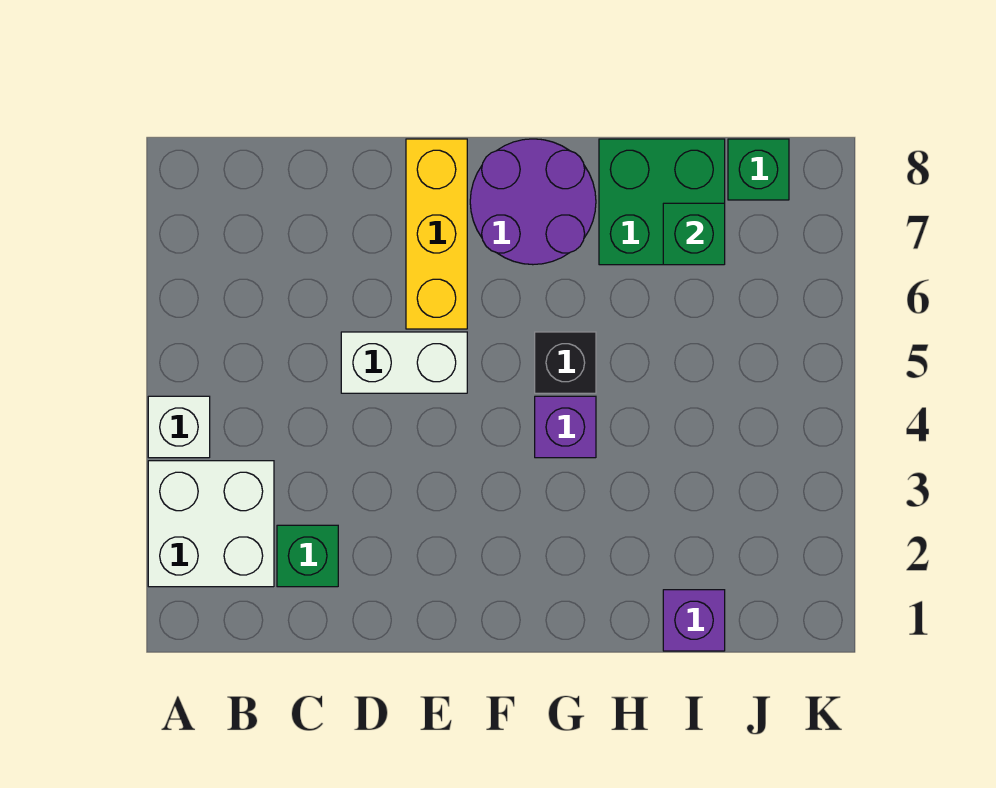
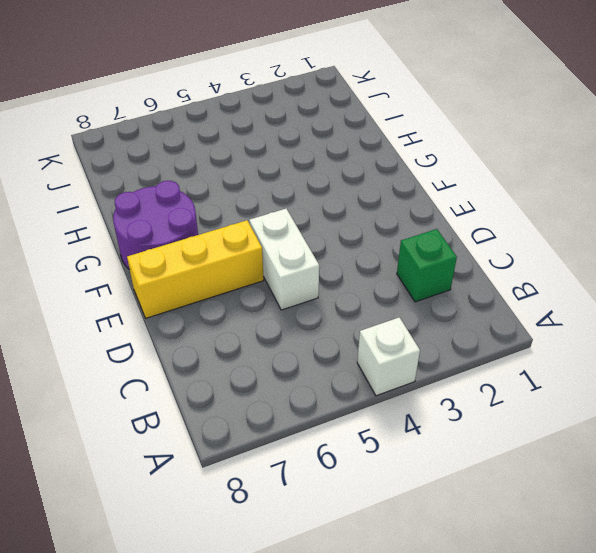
none -> white 2x2 brick [148,461,274,587]
none -> purple 1x1 brick [535,396,596,458]
none -> black 1x1 brick [535,332,596,393]

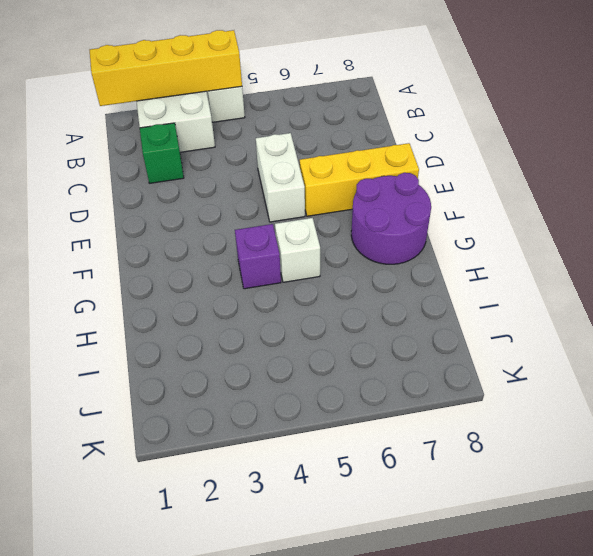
yellow 1x4 brick [90,30,242,106] -> none
white 1x1 brick [275,218,320,282] -> black 1x1 brick [535,332,596,393]
none -> green 2x2 brick [599,139,725,265]
none -> purple 1x1 brick [663,590,725,651]
none -> green 1x1 brick [728,139,789,200]

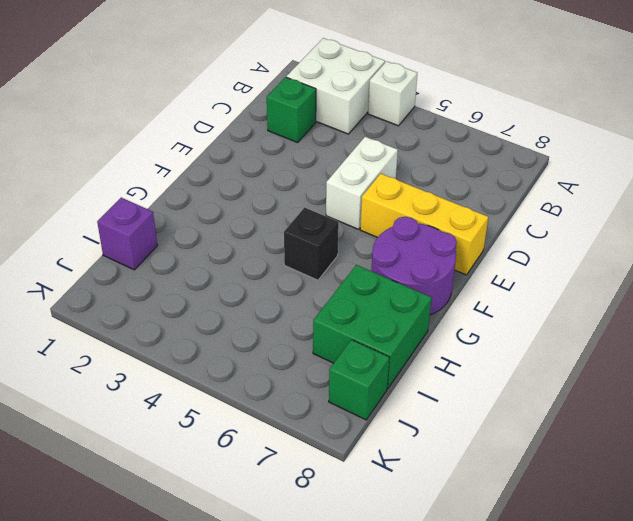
none -> purple 1x1 brick [535,396,596,458]
none -> green 1x1 brick [663,203,725,265]

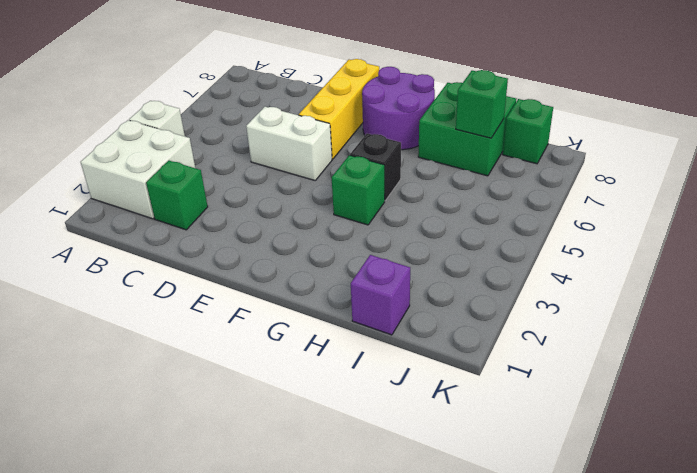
green 1x1 brick [332,155,385,225] -> purple 1x1 brick [535,396,596,458]

